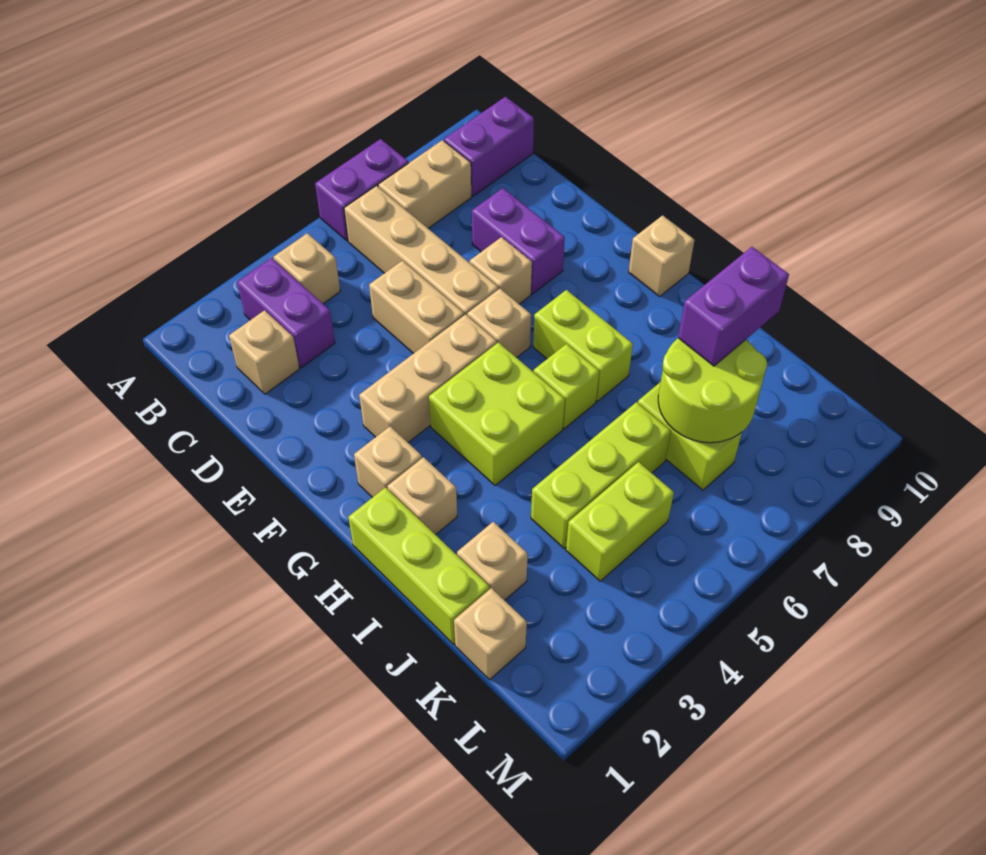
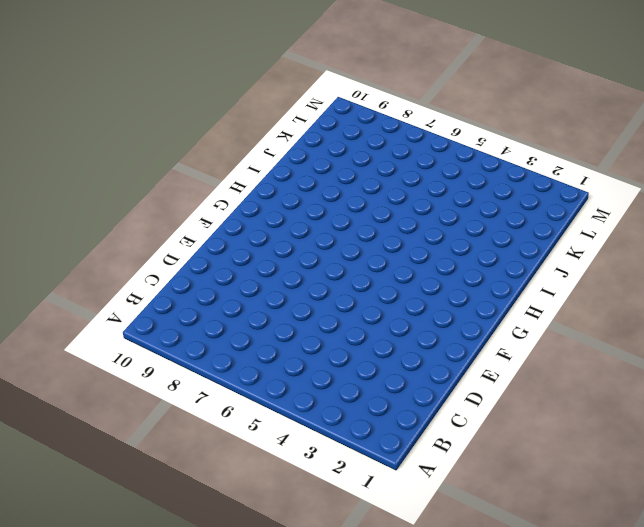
none -> purple 1x2 brick [315,139,408,241]
none -> purple 1x2 brick [237,258,335,368]
none -> tan 1x1 brick [274,233,340,304]

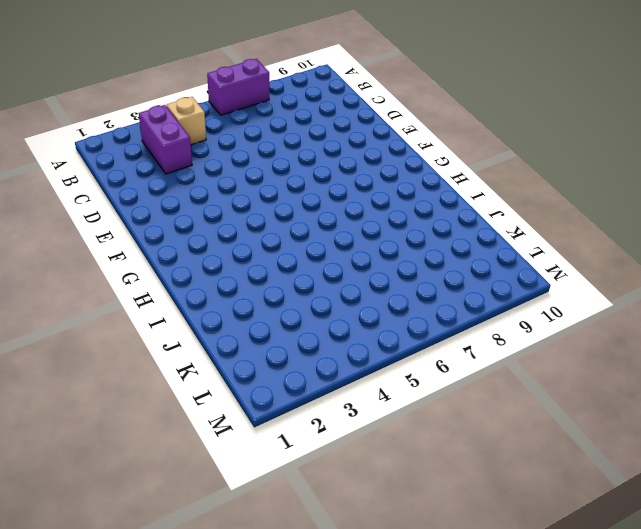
none -> tan 1x4 brick [344,186,498,315]
none -> tan 1x2 brick [378,140,472,229]
none -> purple 1x2 brick [444,97,534,196]

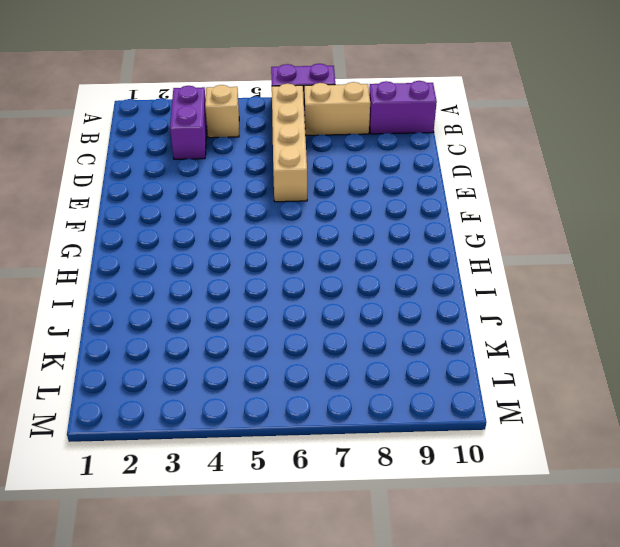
none -> tan 1x1 brick [229,310,299,394]
none -> tan 1x2 brick [369,261,464,354]
none -> purple 1x2 brick [472,188,565,294]

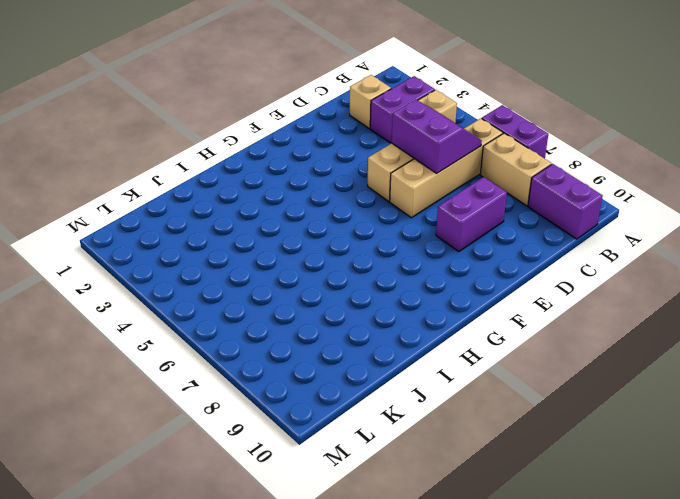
purple 2x2 slope [392,99,482,173] -> none
none -> tan 1x1 brick [470,237,532,304]
none -> tan 1x3 brick [359,314,497,442]
none -> tan 1x1 brick [467,289,531,358]

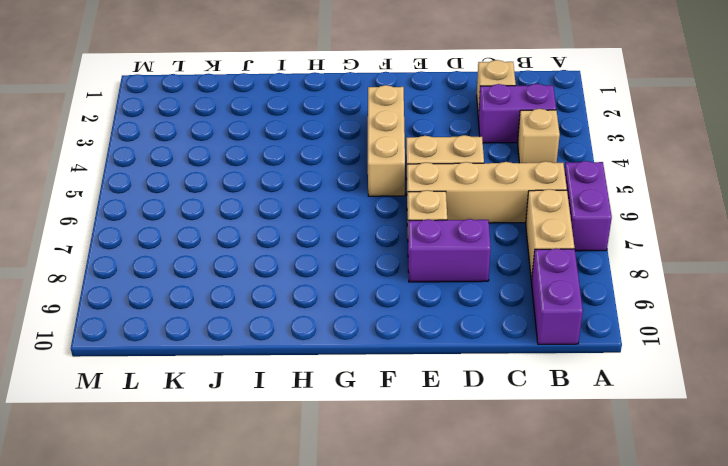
none -> tan 1x1 brick [467,289,531,358]
none -> tan 1x1 brick [354,427,422,497]
none -> lime 2x2 brick [429,342,565,486]

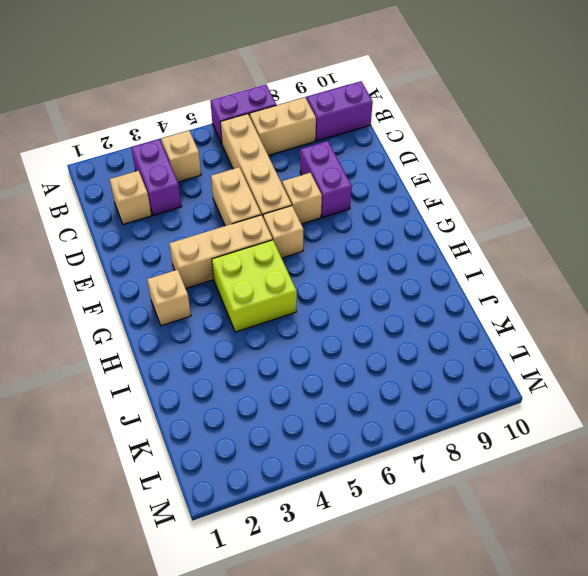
none -> lime 1x2 brick [533,290,633,401]
none -> tan 1x1 brick [629,215,694,297]
none -> lime 1x3 brick [348,487,490,644]

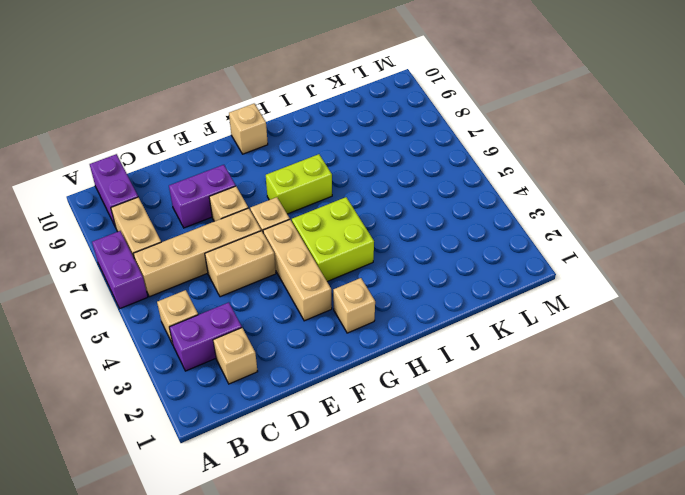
none -> lime 1x3 brick [348,487,490,644]
none -> tan 1x1 brick [387,457,457,535]
none -> lime 1x1 brick [534,344,599,429]

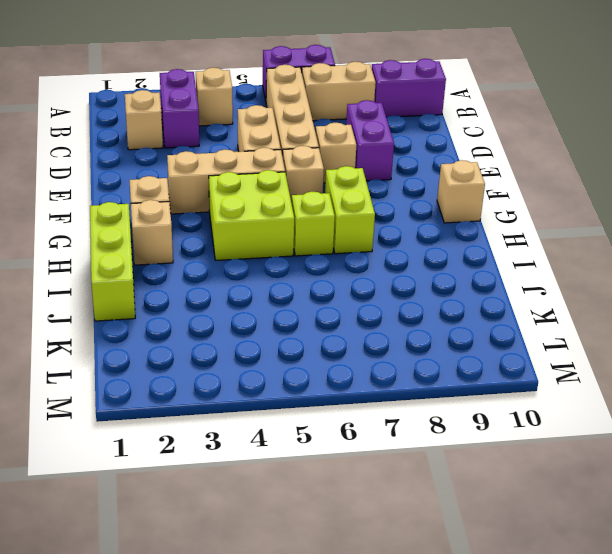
none -> tan 1x1 brick [457,522,528,600]
none -> lime 1x3 brick [531,402,671,548]
none -> lime 1x2 brick [638,382,742,490]

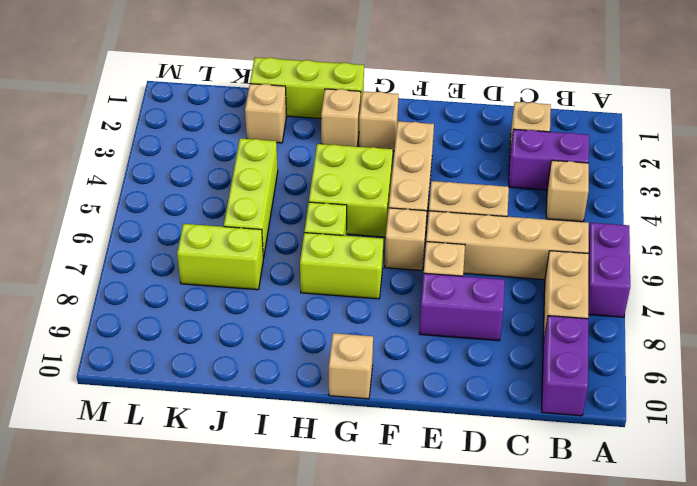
none -> tan 1x1 brick [454,588,527,680]
none -> lime 1x2 brick [566,462,674,581]
none -> lime 2x2 round brick [658,338,767,443]

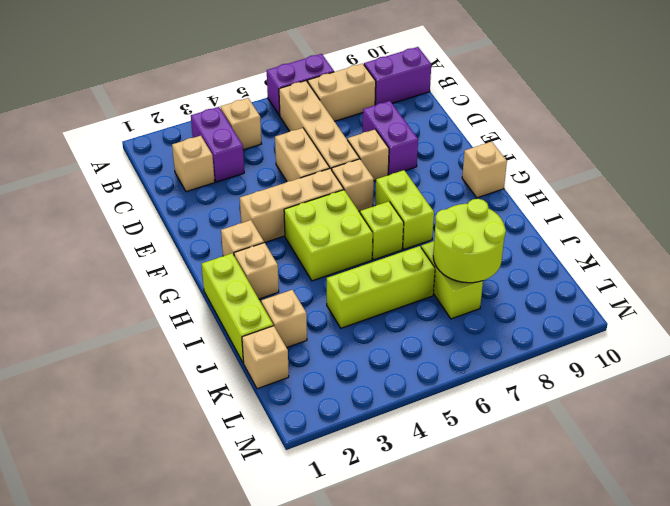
none -> lime 1x2 brick [566,462,674,581]
none -> purple 1x2 brick [678,247,789,366]

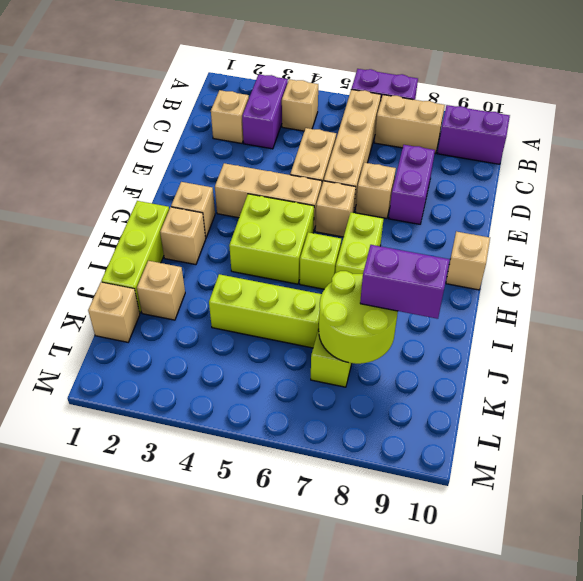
none -> lime 1x2 brick [566,462,674,581]

